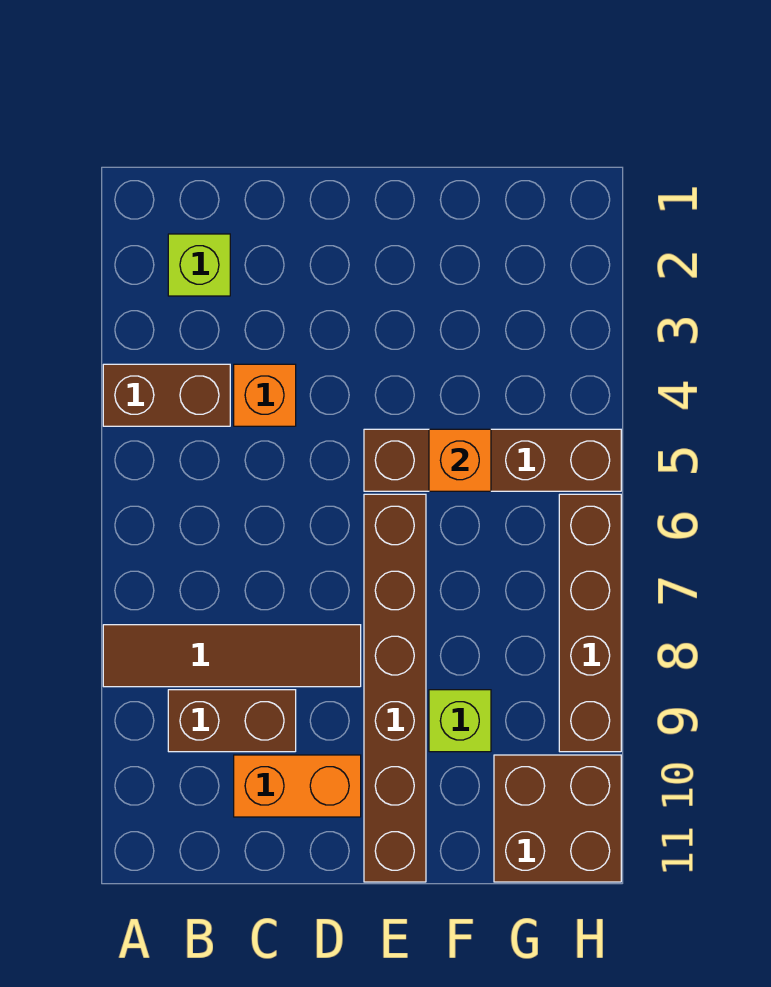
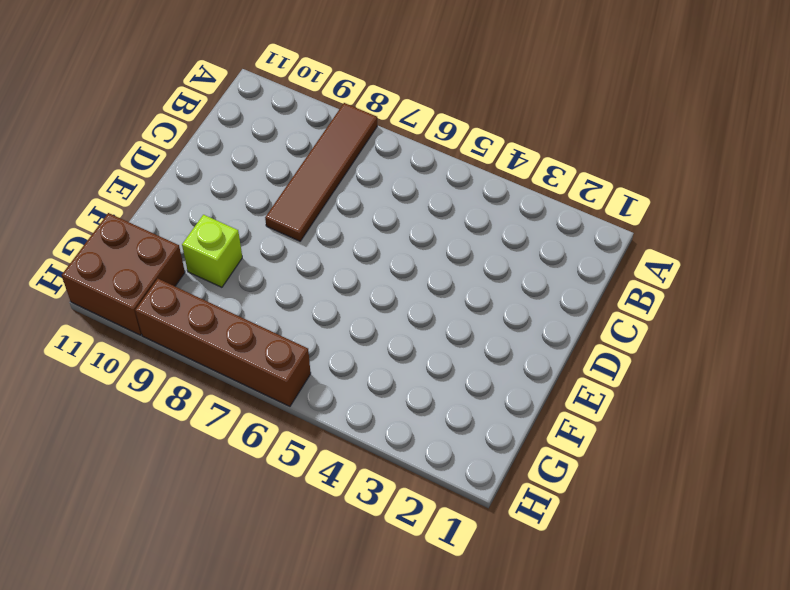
none -> brown 1x2 brick [103,364,230,426]
none -> lime 1x1 brick [168,234,230,296]
none -> brown 1x2 brick [168,690,296,752]

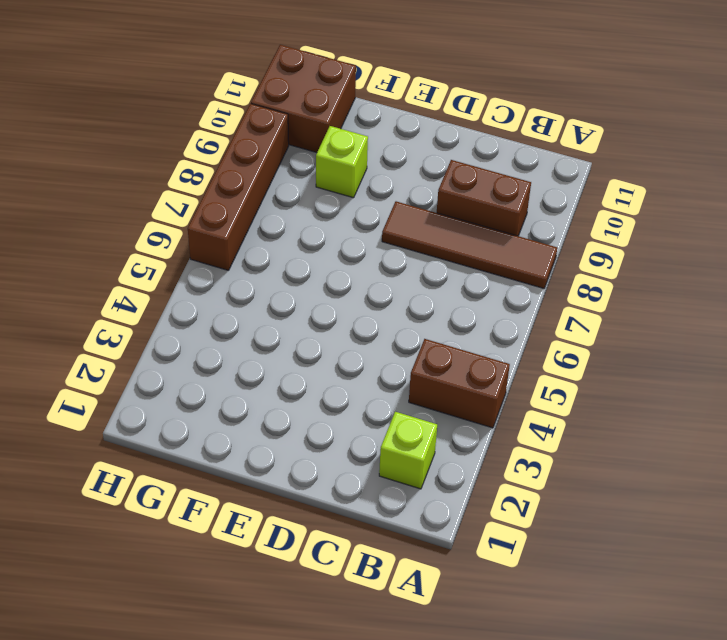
none -> orange 1x1 brick [234,364,296,426]
none -> orange 1x2 brick [234,755,361,817]
none -> brown 1x4 brick [364,429,621,491]

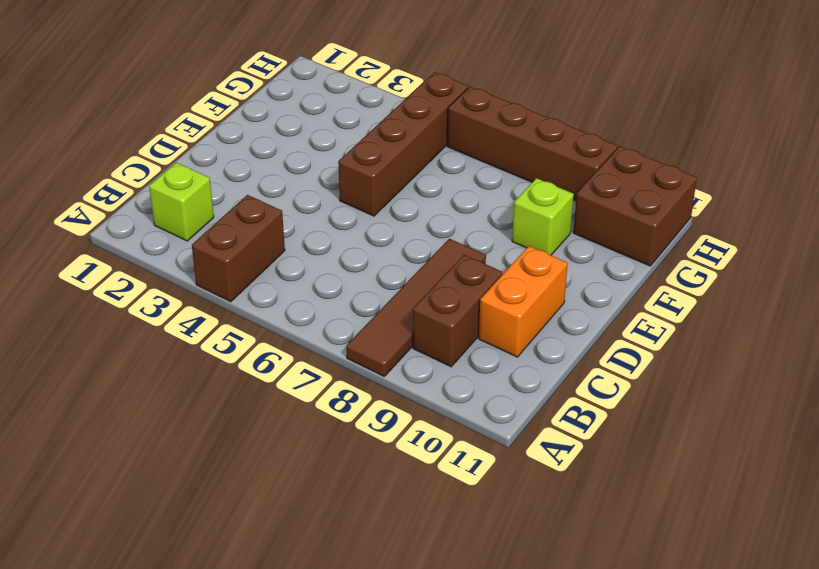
none -> orange 1x1 brick [234,364,296,426]
none -> brown 1x6 brick [364,494,426,882]
none -> orange 1x1 brick [429,429,491,491]

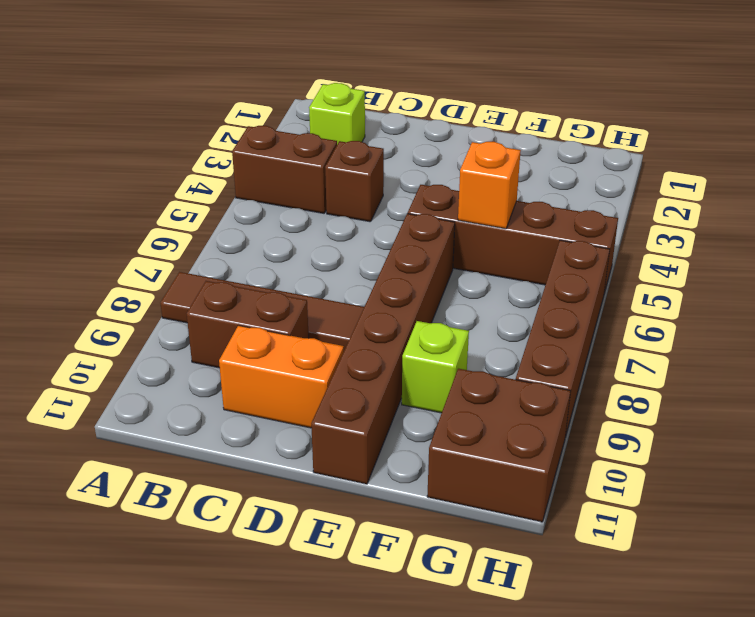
brown 1x1 brick [325,141,384,222] -> orange 1x1 brick [234,364,296,426]

